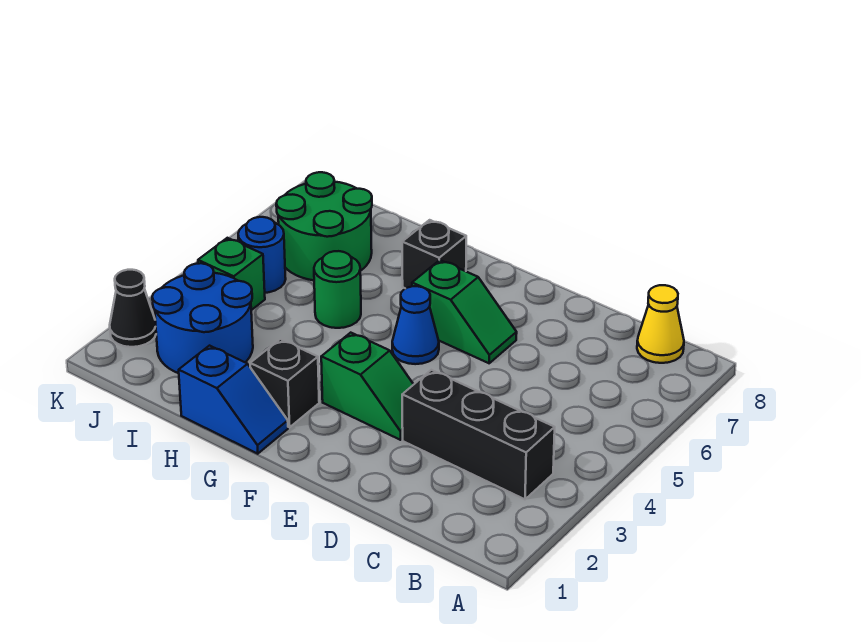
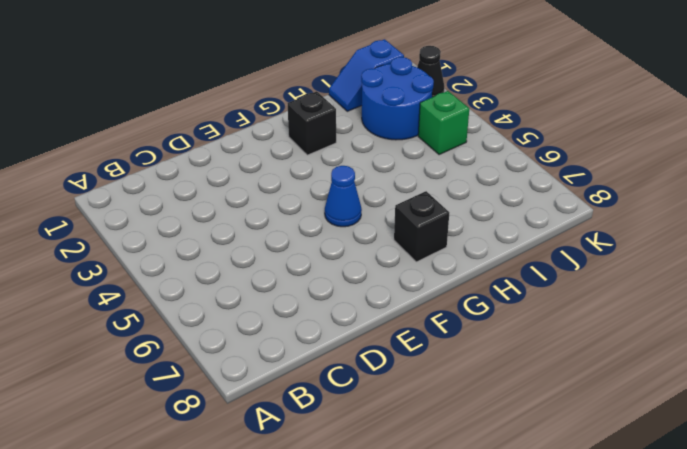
blue 1x2 slope [329,39,404,111] -> blue 1x2 slope moved to [179,346,288,454]
none -> black 1x3 brick [402,370,555,499]
none -> yellow 1x1 cone [637,285,684,363]
none -> green 1x2 slope [321,333,414,440]

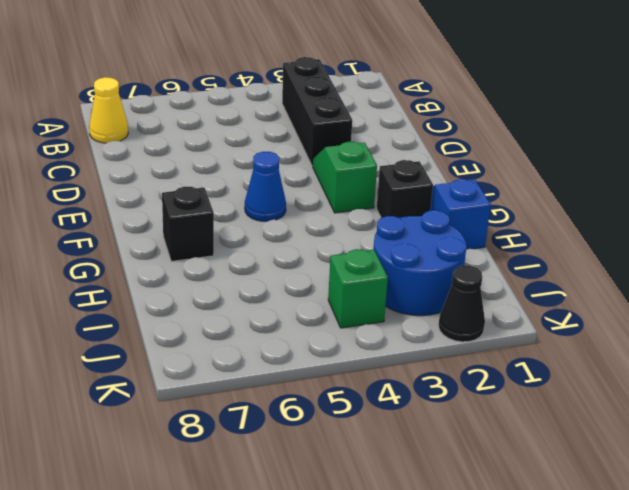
none -> green 1x2 slope [412,260,517,363]
none -> green 1x1 round brick [314,251,361,328]
none -> green 2x2 round brick [276,172,372,280]

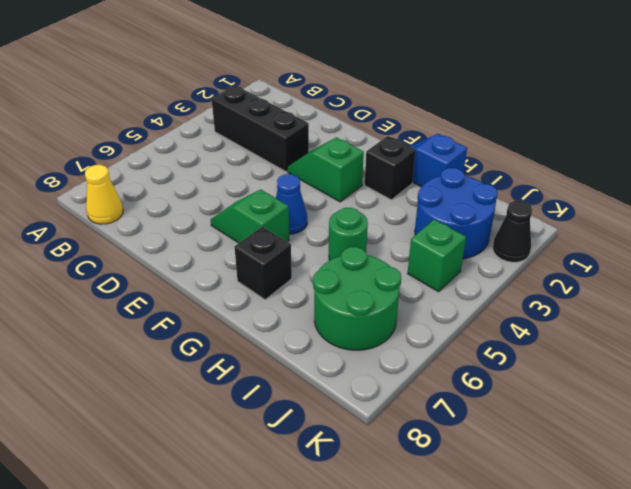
none -> blue 1x1 round brick [238,217,286,293]

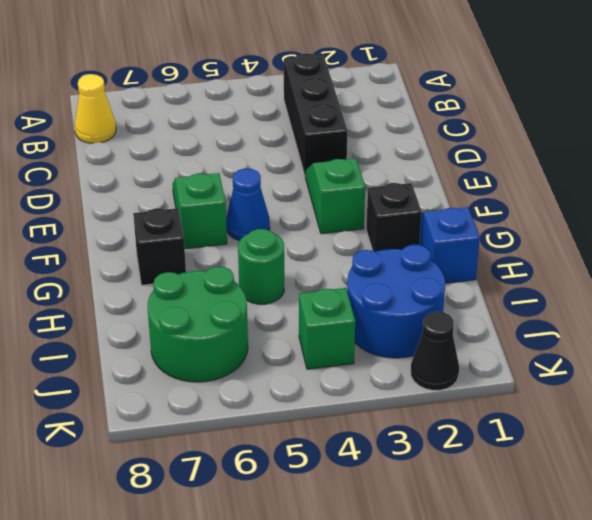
none -> blue 1x1 round brick [238,217,286,293]

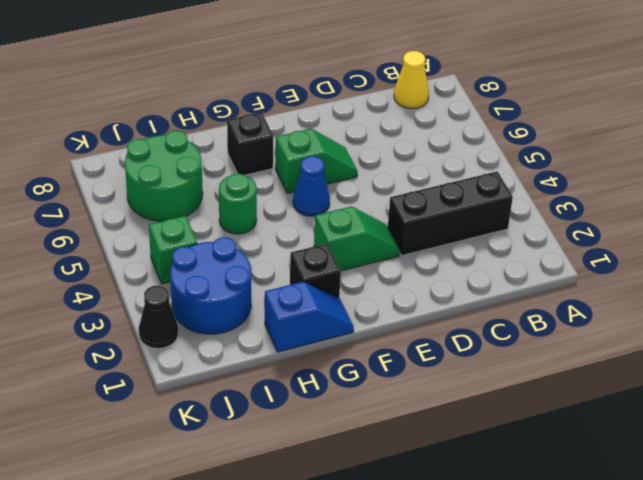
none -> blue 1x1 round brick [238,217,286,293]

